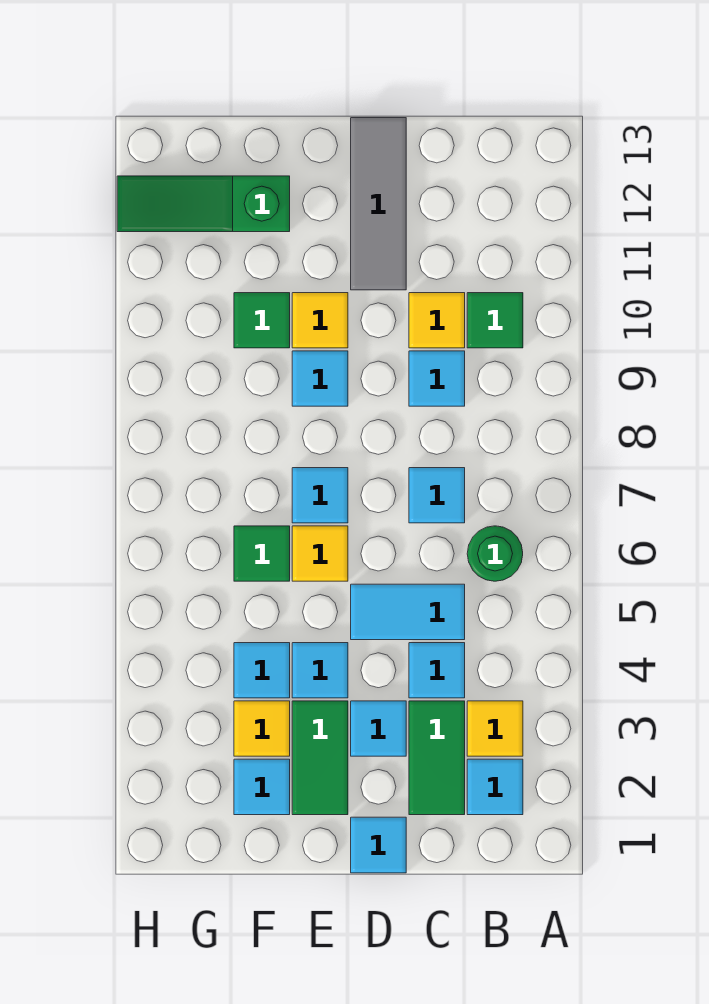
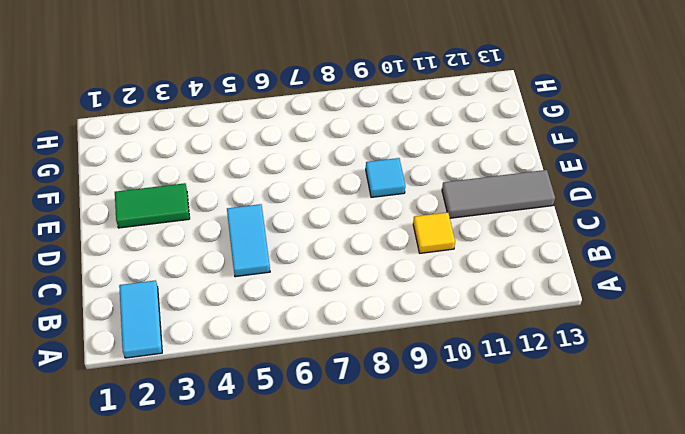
cyan 1x2 tile [119,280,162,358] -> cyan 1x1 tile [467,759,523,815]
none -> yellow 1x1 tile [467,701,523,756]
none -> green 1x1 round brick [467,526,523,581]
none -> green 1x1 tile [467,293,523,348]

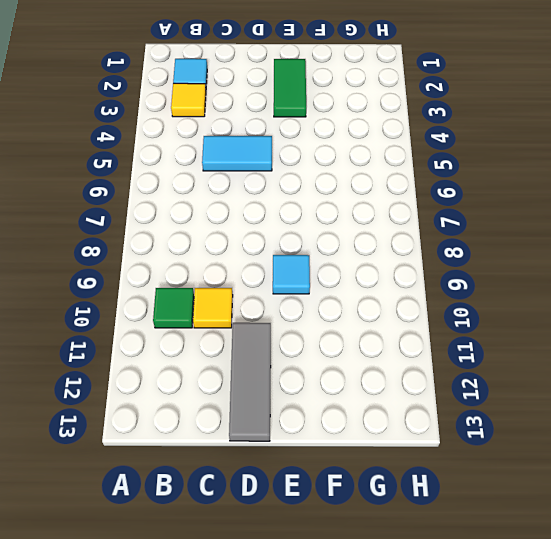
none -> green 1x1 round brick [467,526,523,581]
none -> green 1x2 tile [409,701,465,815]
none -> cyan 1x1 tile [409,643,465,698]

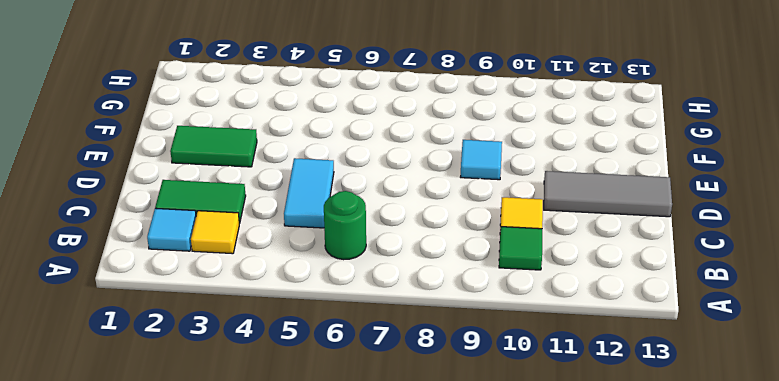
none -> cyan 1x1 tile [409,643,465,698]
none -> cyan 1x1 tile [409,468,465,523]
none -> cyan 1x1 tile [409,351,465,406]

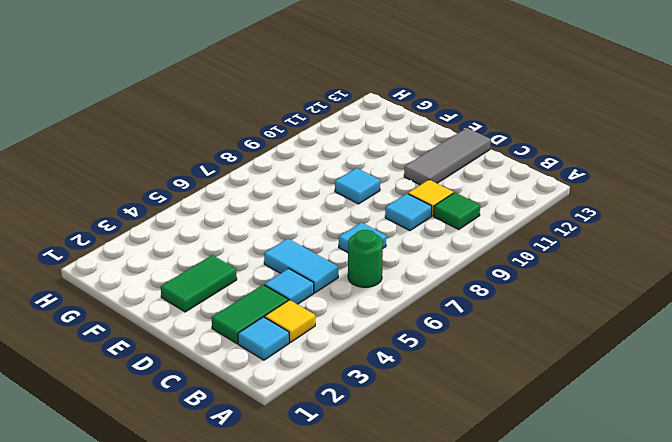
none -> cyan 1x1 tile [351,817,406,873]
none -> cyan 1x1 tile [351,701,406,756]
none -> cyan 1x1 tile [292,643,348,698]

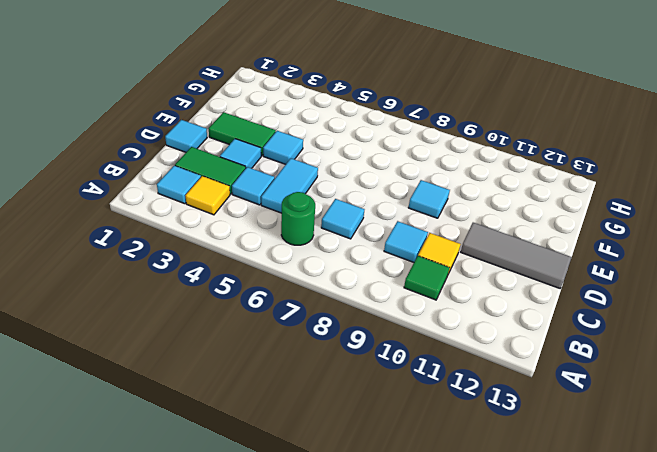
none -> yellow 1x1 tile [292,526,348,581]
none -> cyan 1x1 tile [292,468,348,523]
none -> yellow 1x1 tile [292,293,348,348]

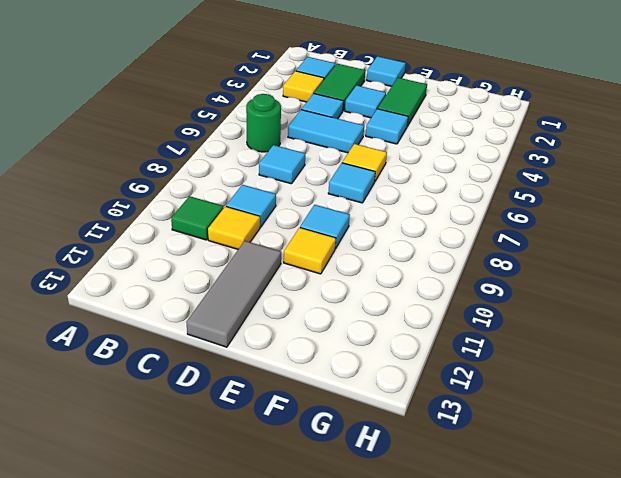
none -> cyan 1x1 tile [234,759,290,815]
none -> yellow 1x1 tile [234,701,290,756]
none -> cyan 1x1 tile [234,643,290,698]

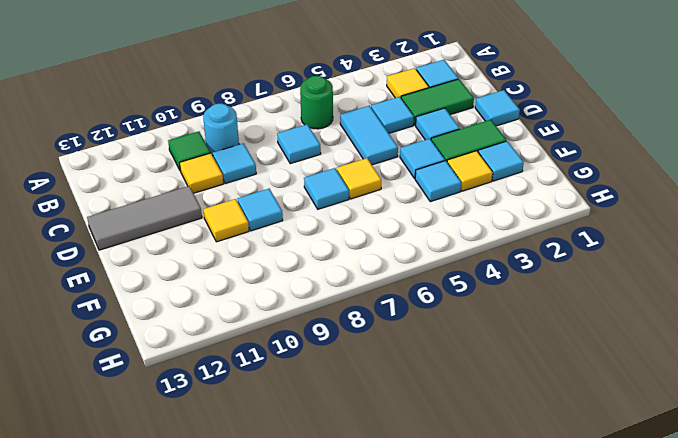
cyan 1x1 round brick [203,103,239,155] -> none
none -> green 1x1 tile [234,526,290,581]
none -> green 1x1 tile [234,293,290,348]
none -> green 1x3 slope [117,176,290,232]

